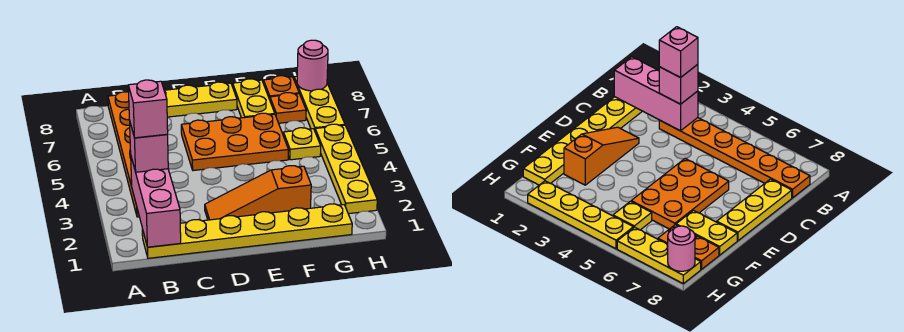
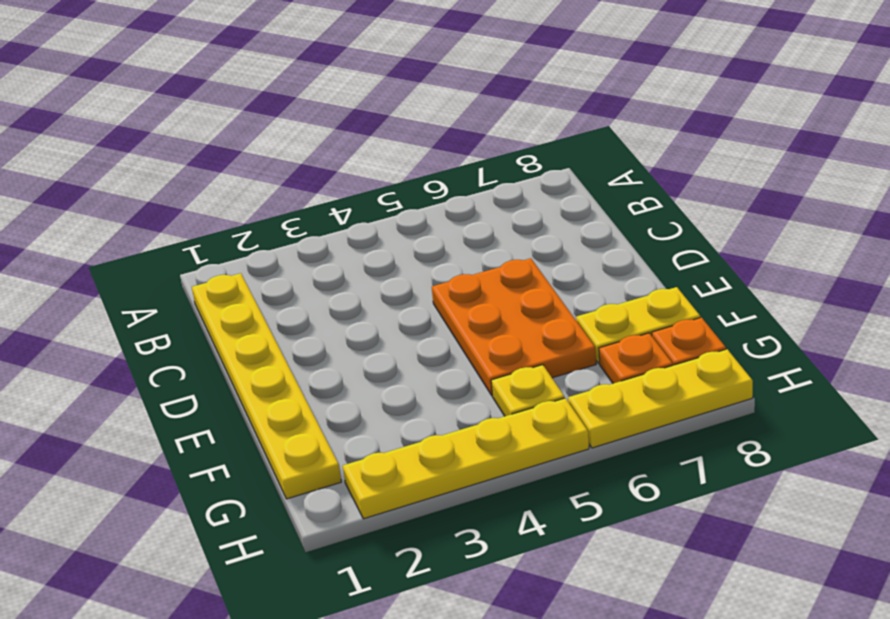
none -> orange 1x6 plate [108,92,139,217]
none -> yellow 1x3 plate [164,82,237,117]
none -> orange 1x3 slope [205,166,311,220]

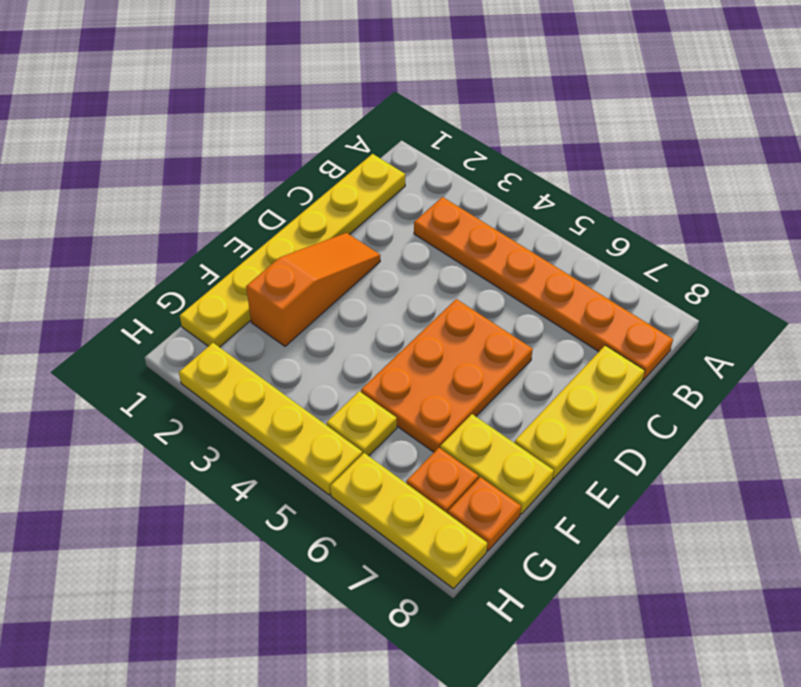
none -> pink 1x3 brick [131,157,181,247]
none -> pink 1x1 round brick [297,40,328,91]
none -> pink 1x1 brick [130,124,168,172]

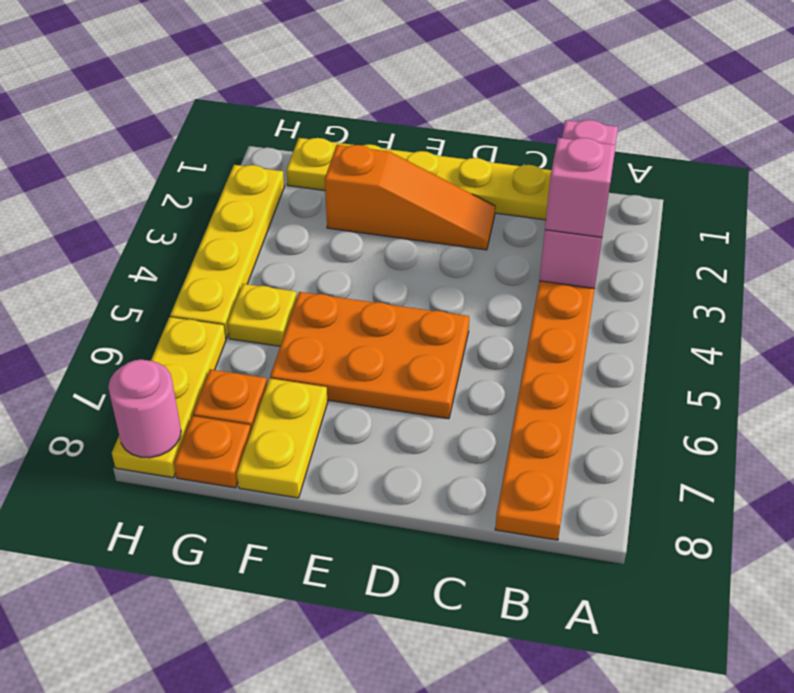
none -> yellow 1x3 plate [164,82,237,117]
none -> pink 1x1 brick [128,80,168,138]

